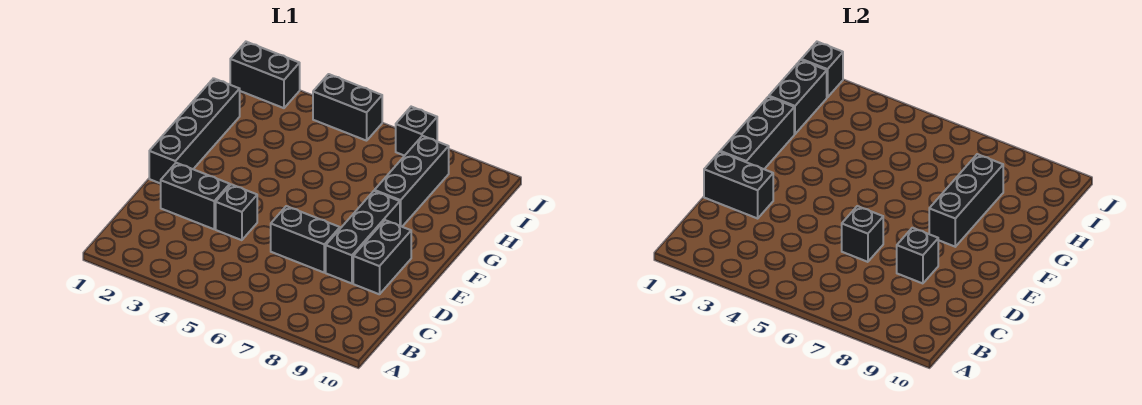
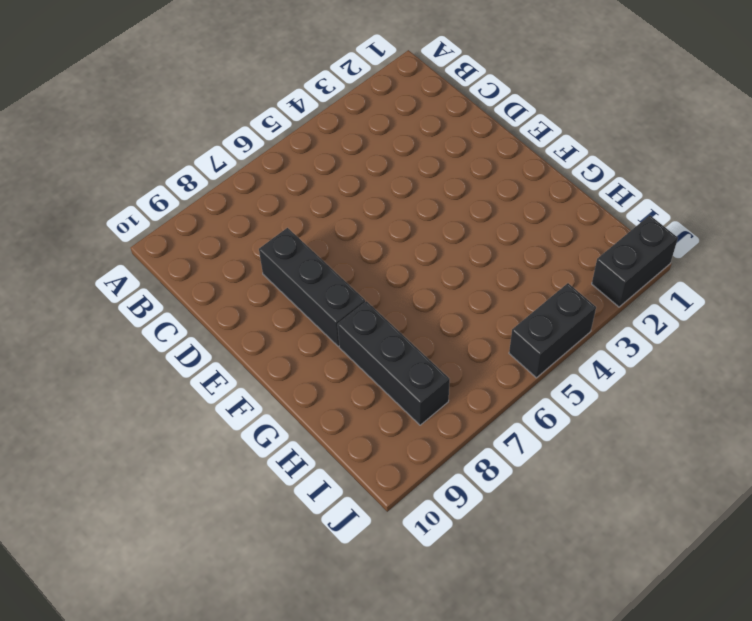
none -> black 1x2 brick [161,163,230,229]
none -> black 1x1 brick [216,184,257,240]
none -> black 1x2 brick [271,206,340,272]

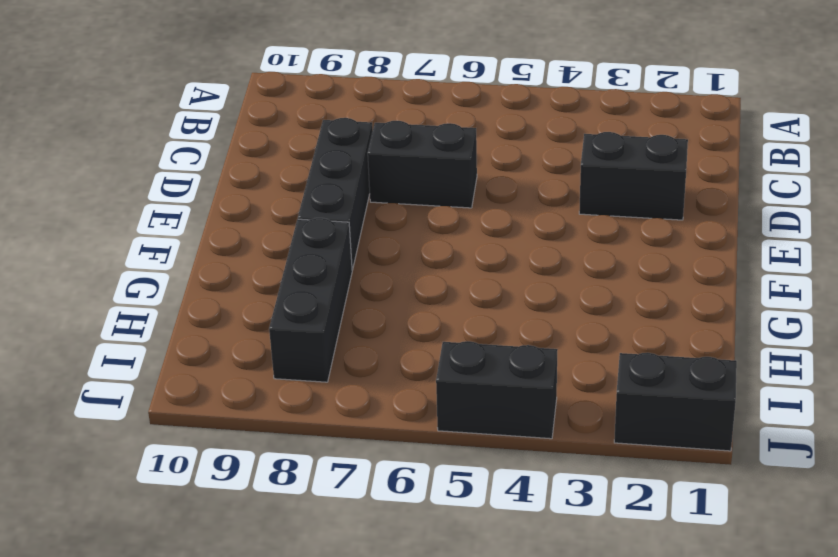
none -> black 1x1 brick [216,184,257,240]
none -> black 1x2 brick [353,220,411,294]
none -> black 1x4 brick [149,78,240,184]

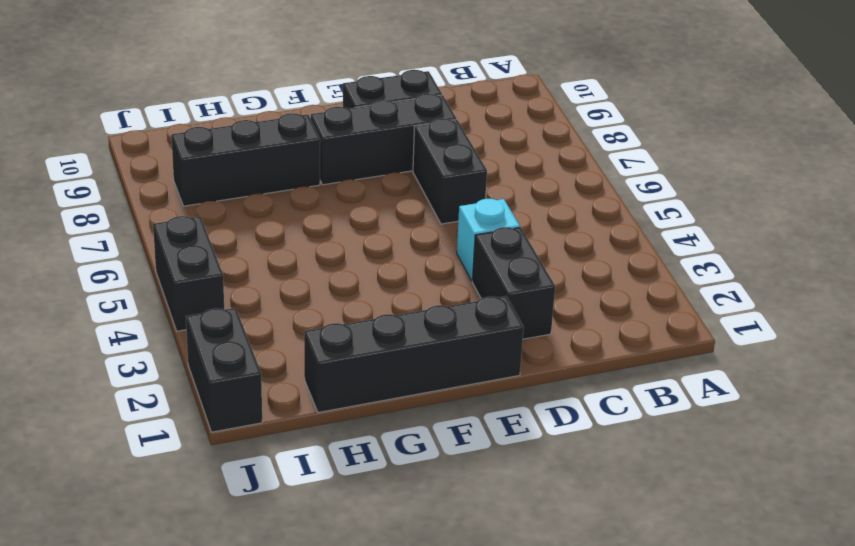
cyan 1x1 brick [457,199,520,281] -> black 1x1 brick [216,184,257,240]
none -> black 1x1 brick [396,107,437,156]
none -> black 1x2 brick [704,152,773,218]
none -> black 1x1 brick [842,206,883,262]

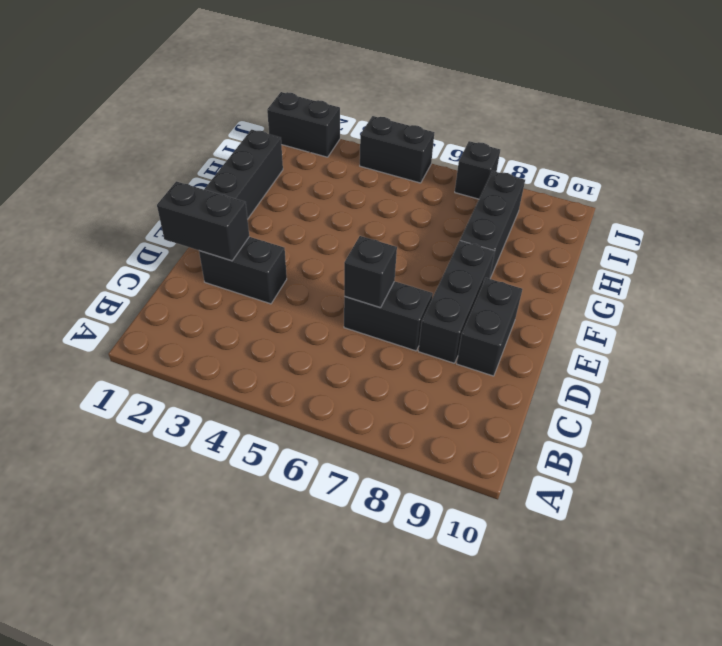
none -> black 1x1 brick [216,184,257,240]
none -> black 1x1 brick [897,228,938,283]
none -> black 1x3 brick [720,97,794,169]

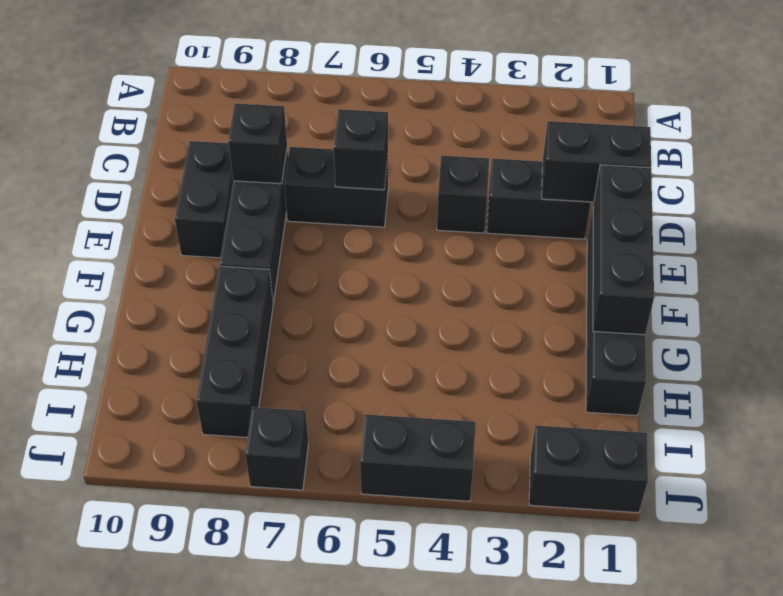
none -> black 1x3 brick [929,154,1003,247]
none -> black 1x2 brick [769,60,827,134]
none -> black 1x1 brick [801,42,843,97]

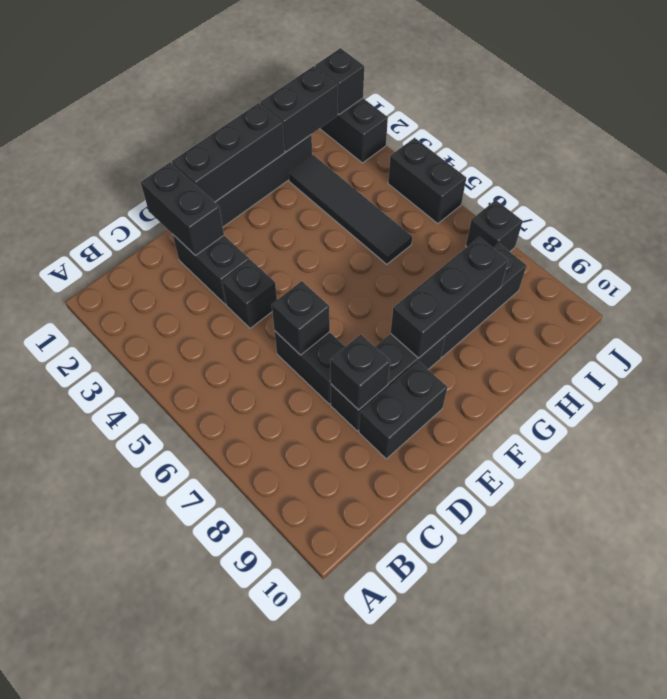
black 1x4 tile [289,155,412,264] -> none

